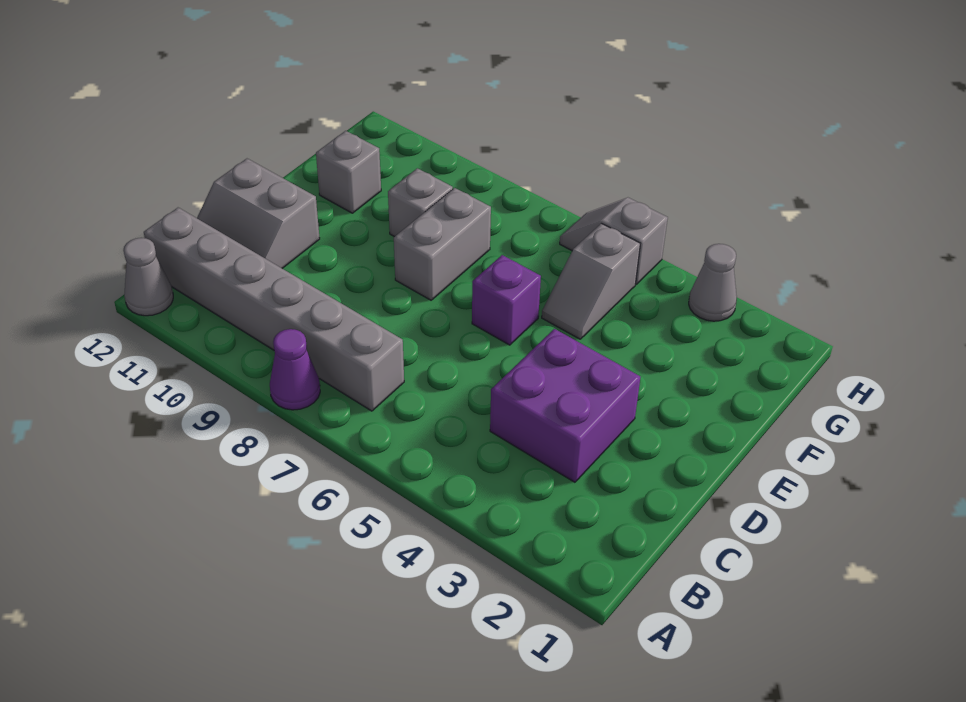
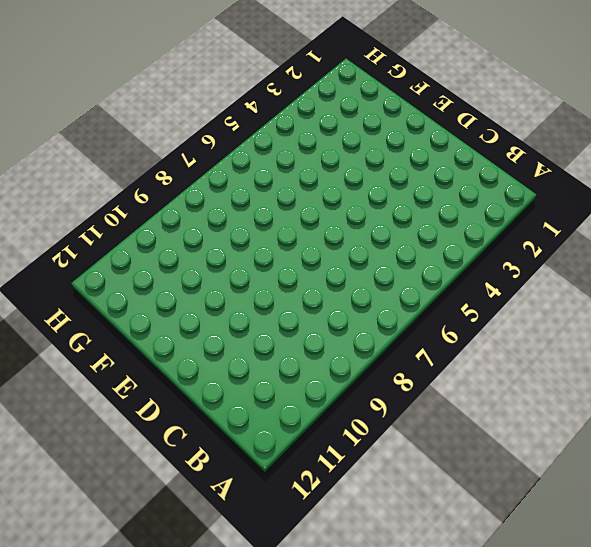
none -> purple 1x1 cone [270,329,320,410]
none -> grey 1x1 cone [123,238,173,316]
none -> grey 1x6 brick [144,208,404,411]

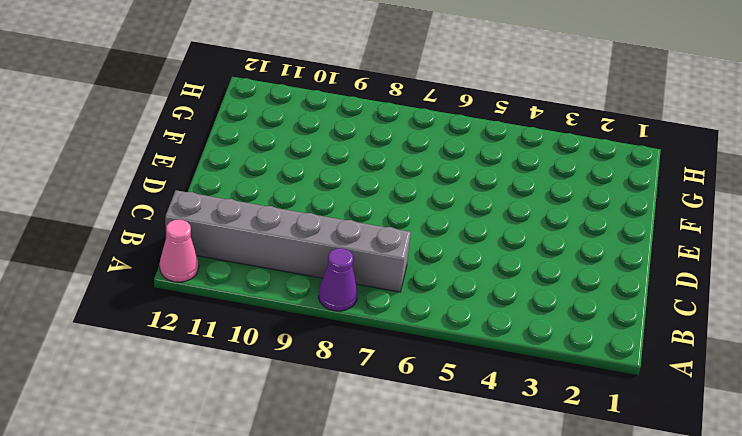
pink 1x1 cone [160,220,199,282] -> grey 1x1 cone [123,238,173,316]
none -> purple 2x2 brick [490,329,641,482]
none -> grey 2x2 slope [197,159,320,268]
none -> purple 1x1 brick [472,255,541,345]

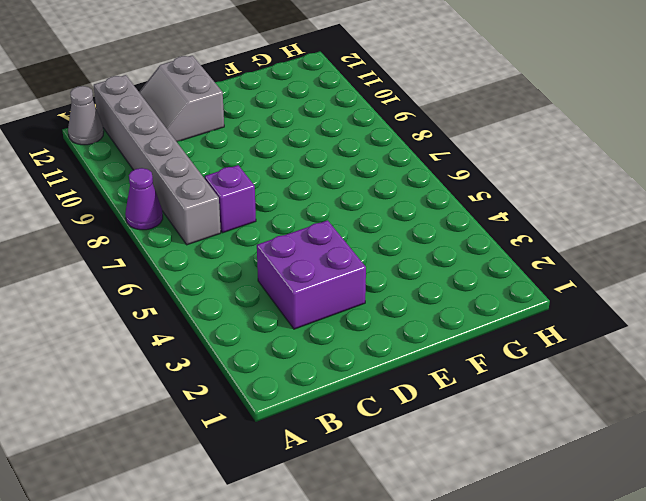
purple 1x1 brick [205,165,256,233] -> purple 1x1 brick moved to [472,255,541,345]
none -> grey 1x2 brick [394,188,491,300]
none -> grey 1x2 slope [542,223,640,339]
none -> grey 1x1 brick [388,168,453,237]

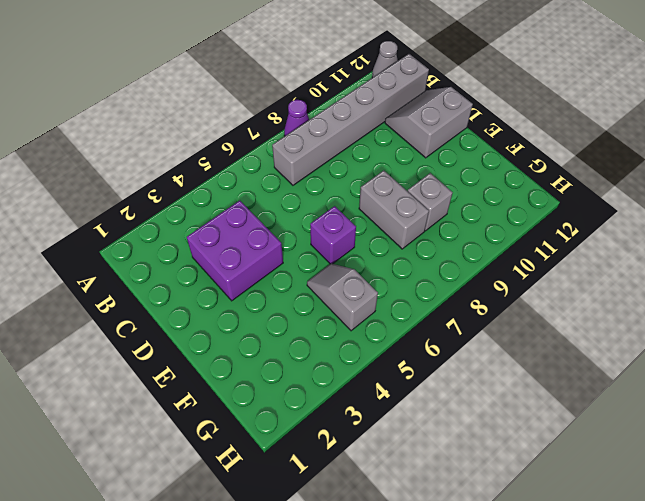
none -> grey 1x1 brick [316,131,381,213]
none -> grey 1x1 cone [689,244,737,321]
none -> grey 1x2 slope [560,198,668,284]

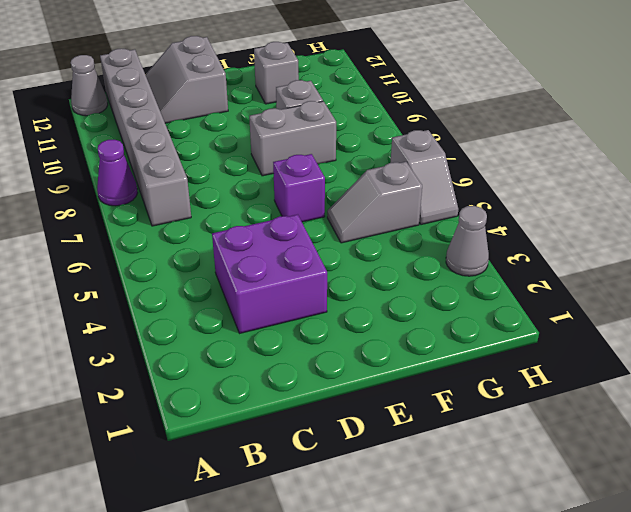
grey 1x2 slope [391,130,458,225] -> grey 1x2 slope turned to [560,198,668,284]

